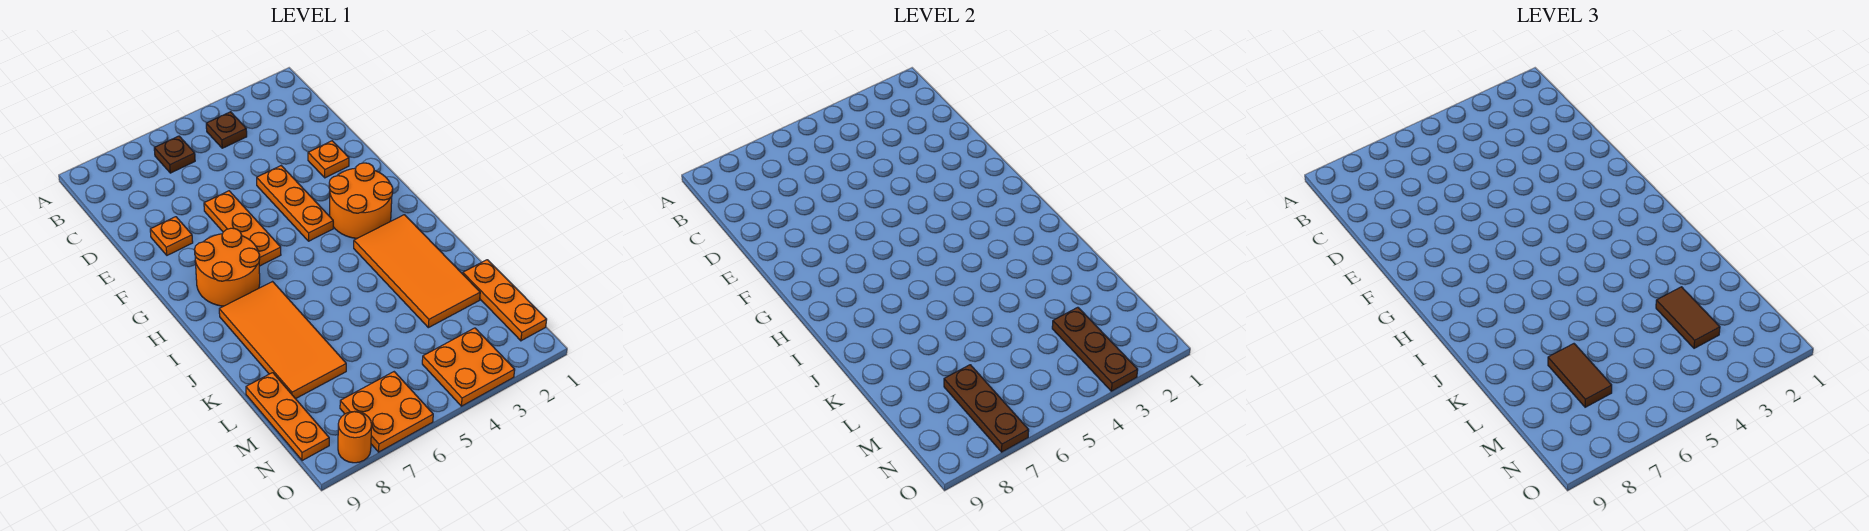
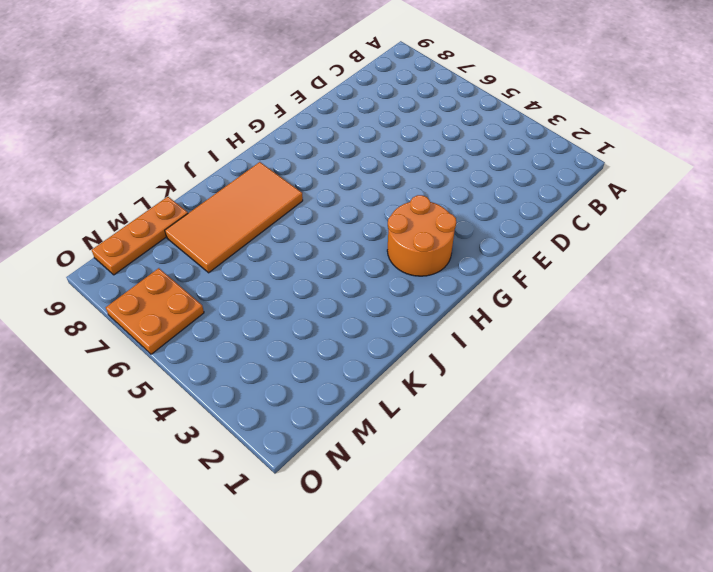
none -> brown 1x1 plate [206,112,247,148]
none -> brown 1x1 plate [154,136,195,173]
none -> orange 1x1 plate [308,141,349,178]

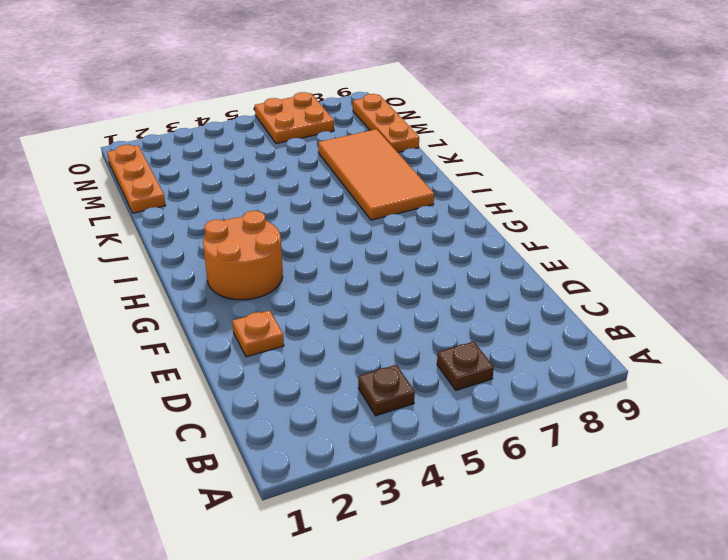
none -> orange 1x3 plate [257,166,333,241]
none -> orange 1x3 plate [204,191,281,266]
none -> orange 1x1 plate [150,217,193,255]

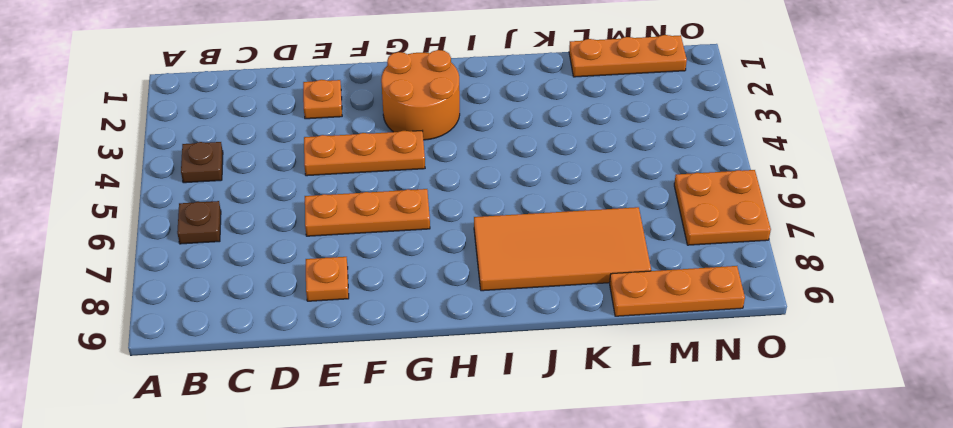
none -> orange 2x2 round brick [194,228,260,306]
none -> orange 2x4 tile [354,215,480,328]
none -> orange 2x2 plate [422,328,515,406]

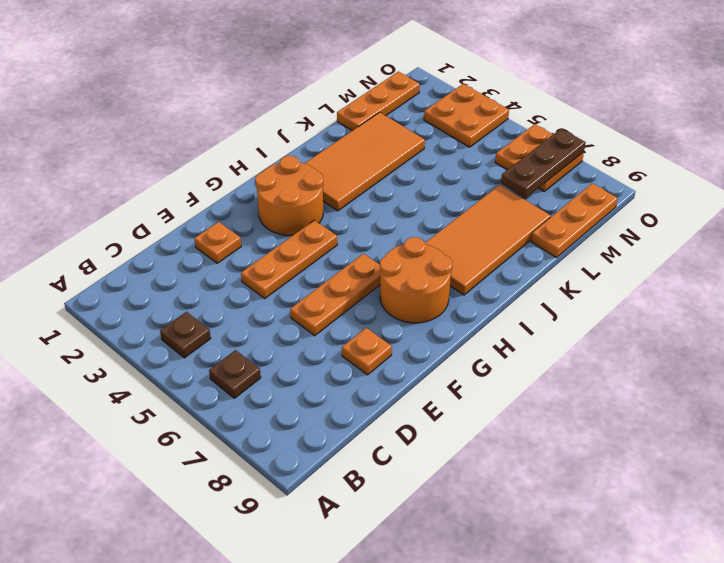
none -> orange 1x1 round brick [338,411,372,463]
none -> brown 1x3 plate [1052,307,1138,391]
none -> brown 1x2 tile [1656,287,1720,348]

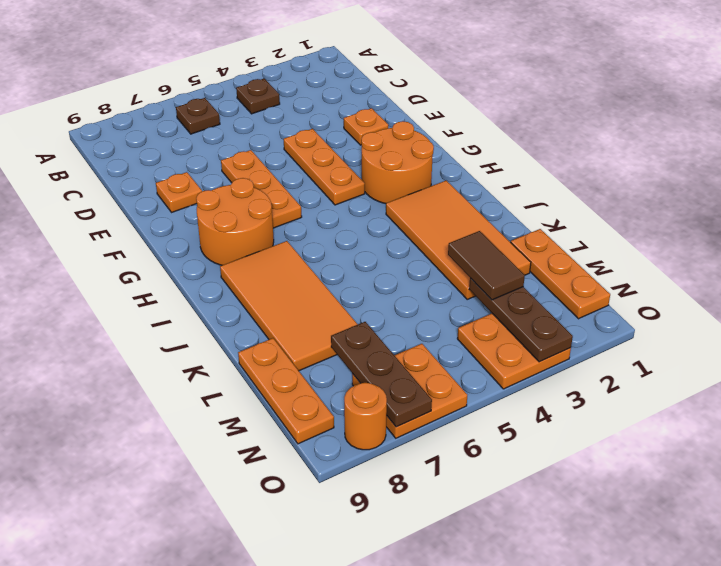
none -> brown 1x2 tile [1548,344,1612,407]

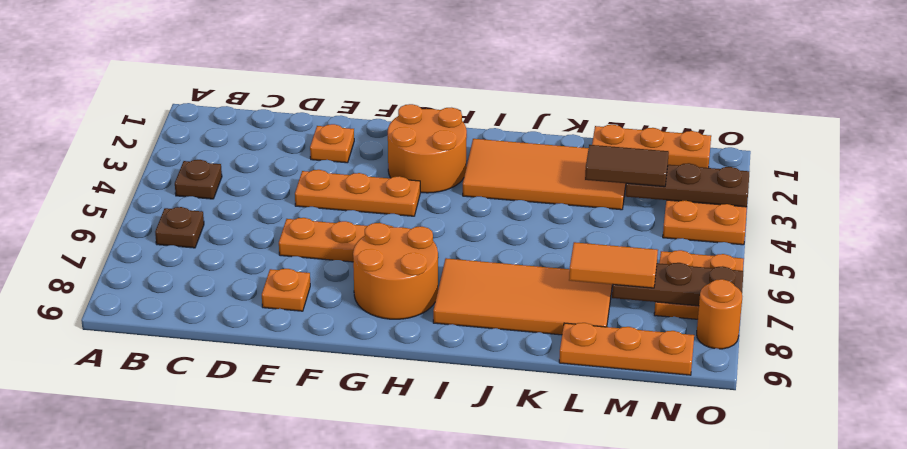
orange 1x2 tile [569,242,658,288] -> brown 1x2 tile [1548,344,1612,407]

